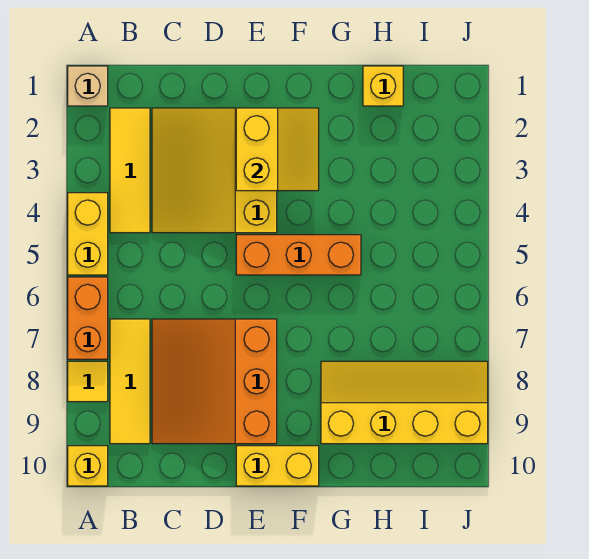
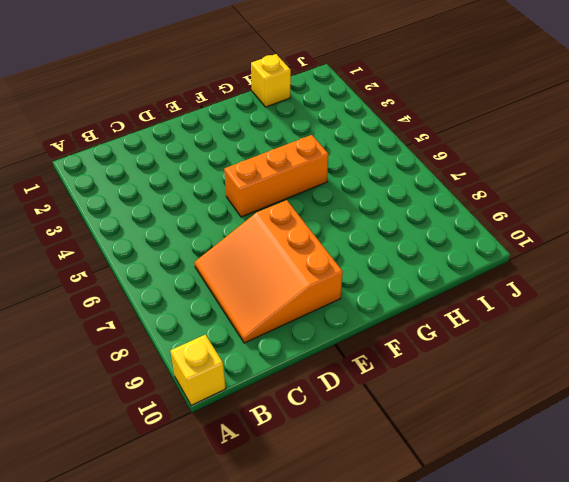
none -> tan 1x1 brick [68,66,108,106]
none -> yellow 1x2 brick [68,193,108,275]
none -> orange 1x2 brick [68,277,108,359]

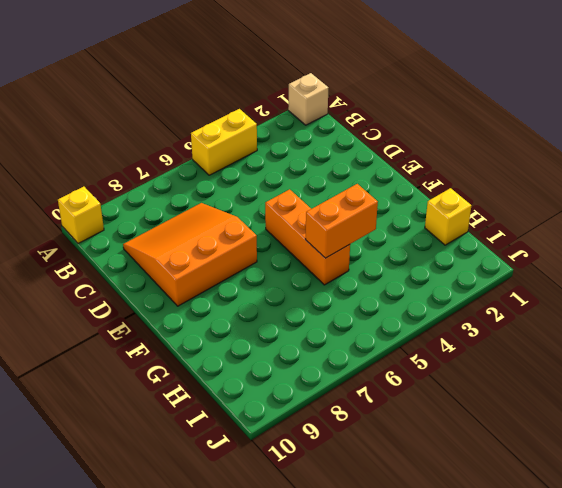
orange 1x2 brick [305,184,378,258] -> orange 1x2 brick moved to [68,277,108,359]
none -> yellow 1x1 tile [68,361,108,402]
none -> yellow 1x3 tile [110,108,150,233]
none -> yellow 1x3 tile [110,319,150,444]

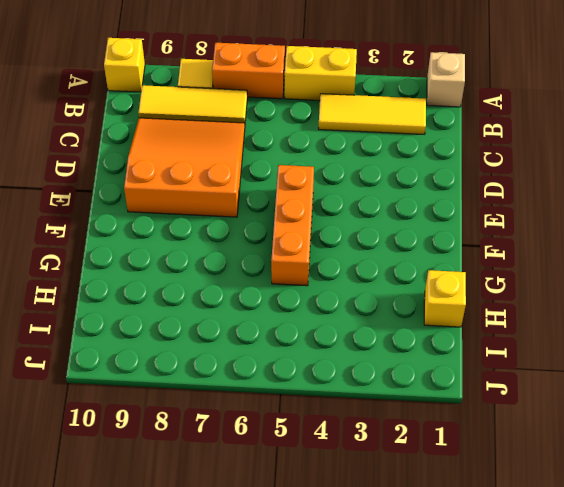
none -> yellow 3x3 slope [152,108,277,233]
none -> yellow 1x2 brick [236,446,319,486]
none -> yellow 2x4 slope [321,361,488,444]

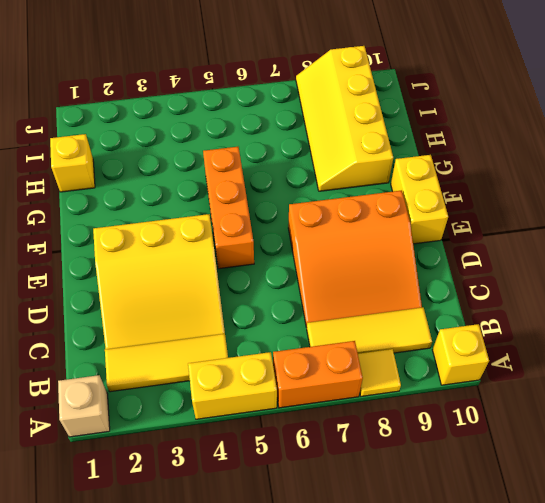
none -> yellow 2x2 slope [236,108,319,191]

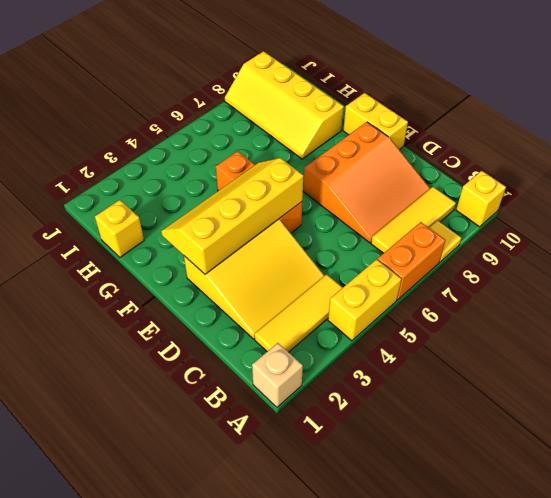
yellow 2x4 slope [161,158,303,274] -> yellow 2x2 slope [236,108,319,191]

